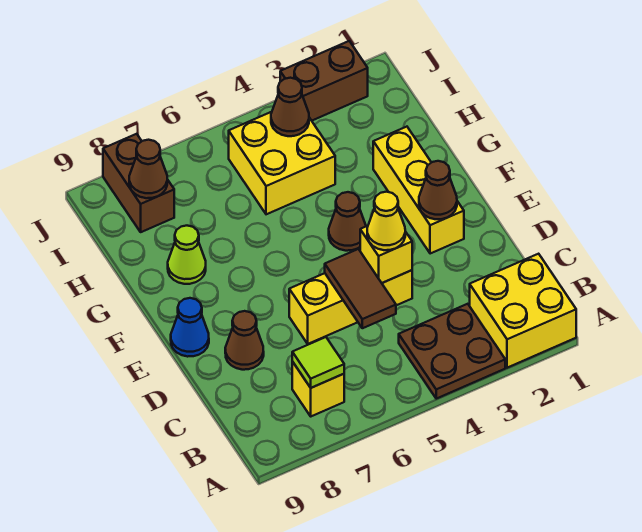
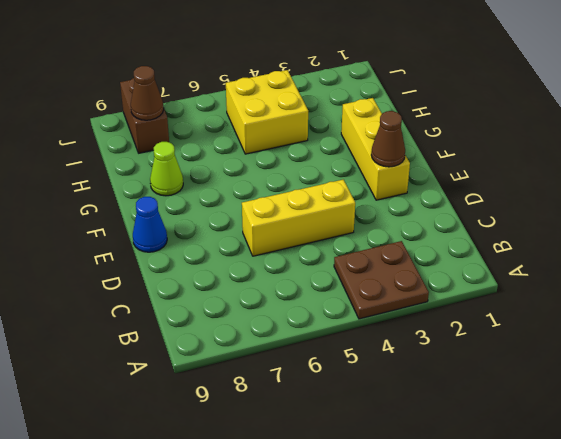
none -> yellow 2x2 brick [470,254,576,368]
none -> yellow 1x1 brick [292,362,344,416]
none -> brown 1x1 cone [225,311,264,370]

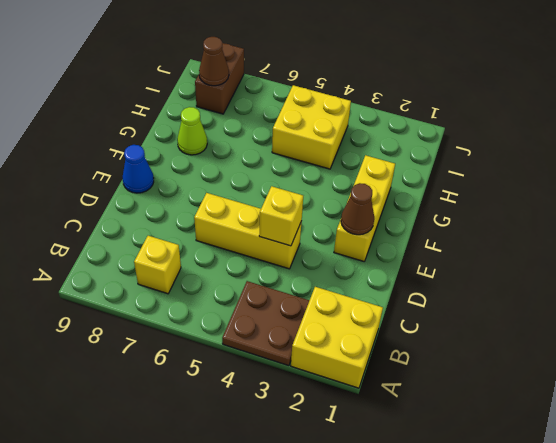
none -> brown 1x1 cone [225,311,264,370]
none -> brown 1x1 cone [329,192,366,251]
none -> brown 1x2 brick [280,41,368,121]

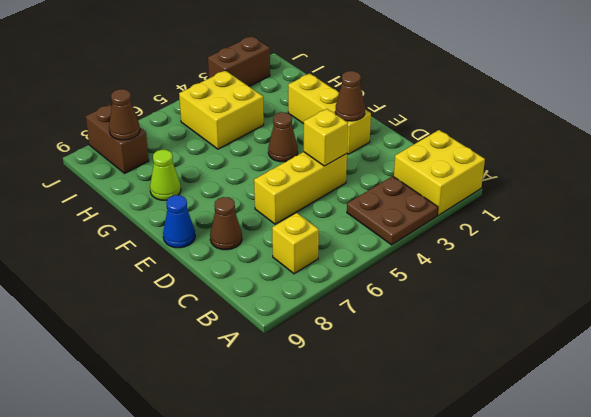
none -> lime 1x1 tile [292,337,344,388]
none -> brown 1x2 tile [325,249,396,328]
none -> brown 1x1 cone [271,78,309,136]

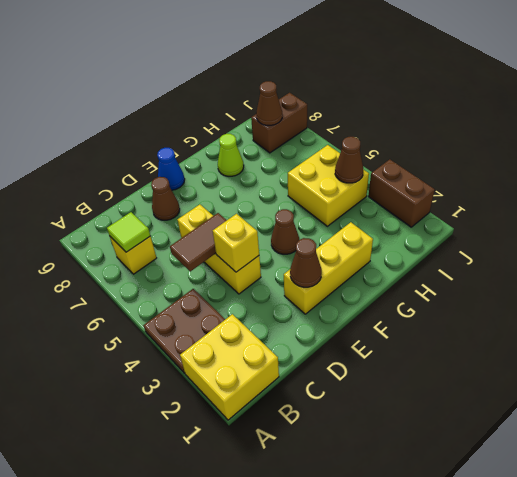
none -> yellow 1x1 cone [367,192,405,250]

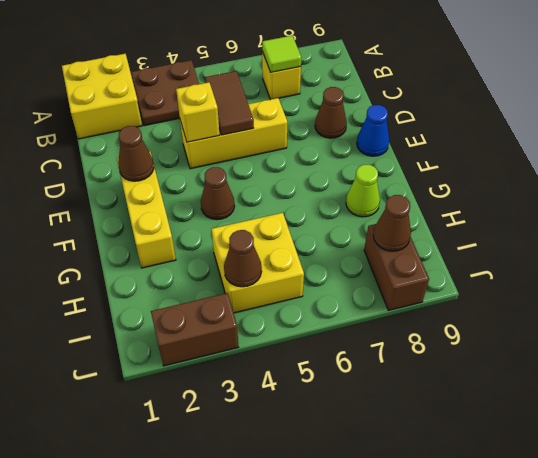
none -> yellow 1x1 cone [367,192,405,250]

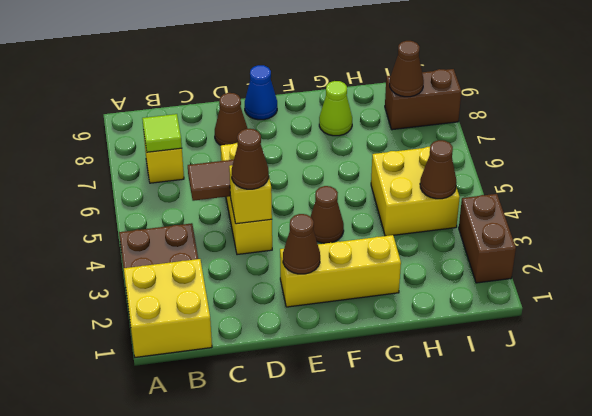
brown 1x1 cone [232,129,269,189] -> yellow 1x1 cone [367,192,405,250]

